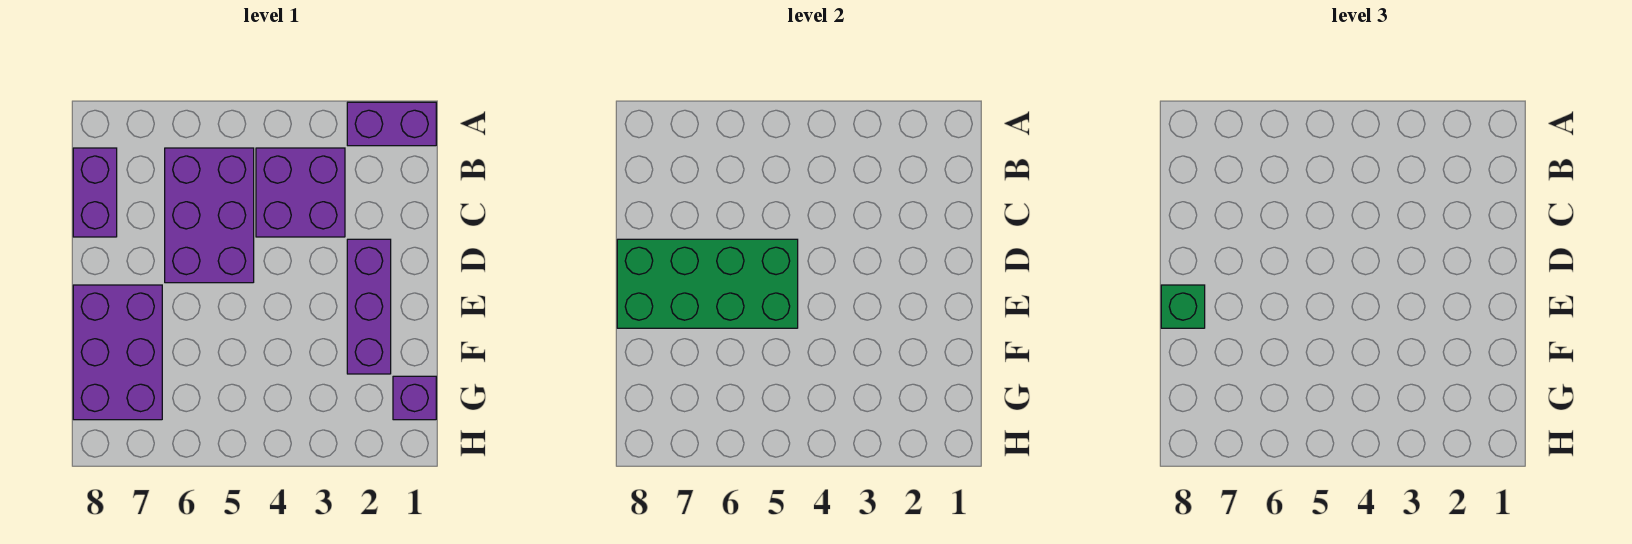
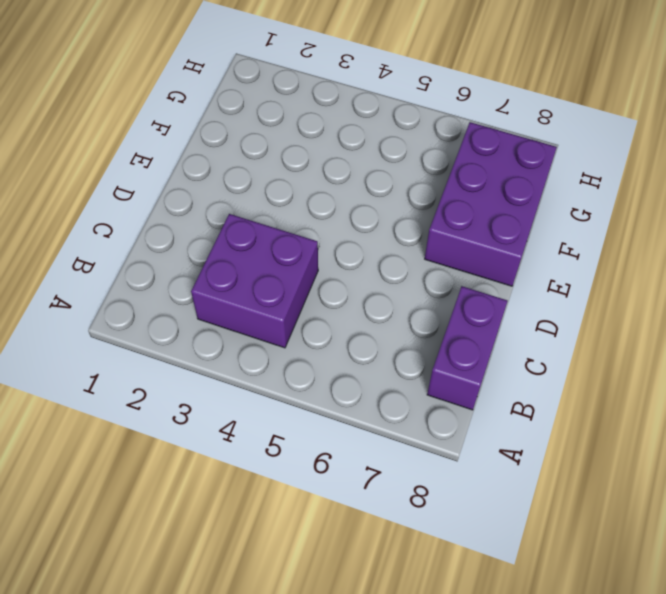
none -> purple 1x2 brick [347,102,436,146]
none -> purple 2x3 brick [165,148,254,283]

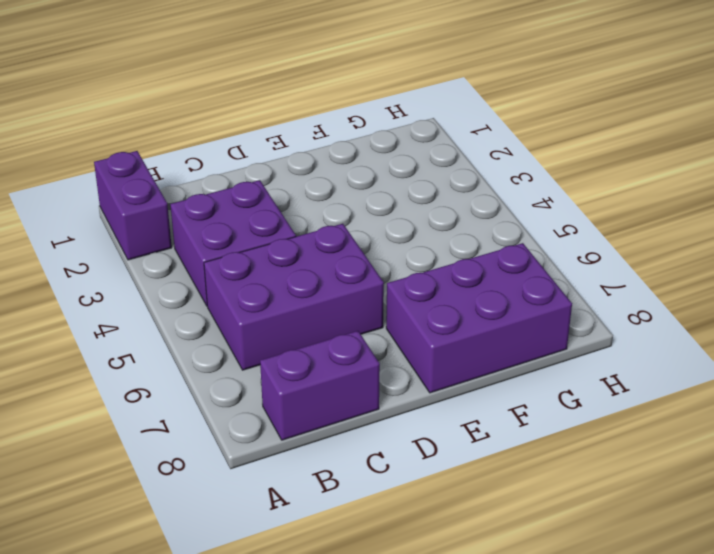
none -> purple 1x3 brick [347,239,391,374]
none -> purple 1x1 brick [393,376,436,420]

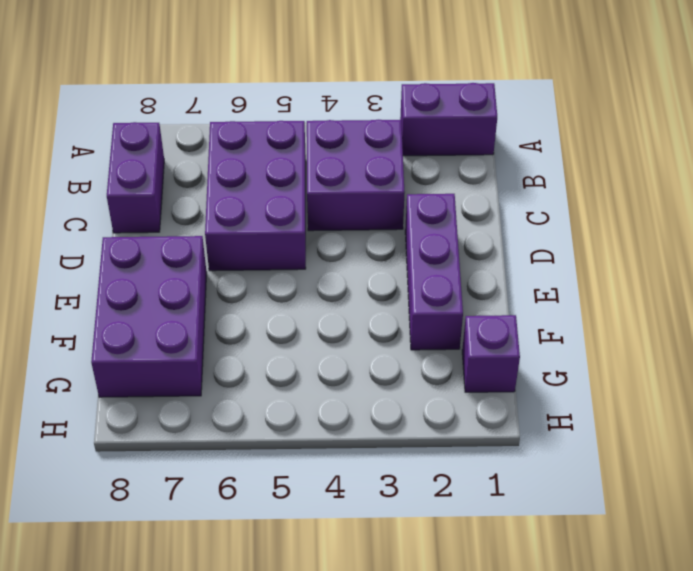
none -> green 2x4 brick [617,239,798,328]
none -> green 1x1 brick [1161,285,1205,328]

